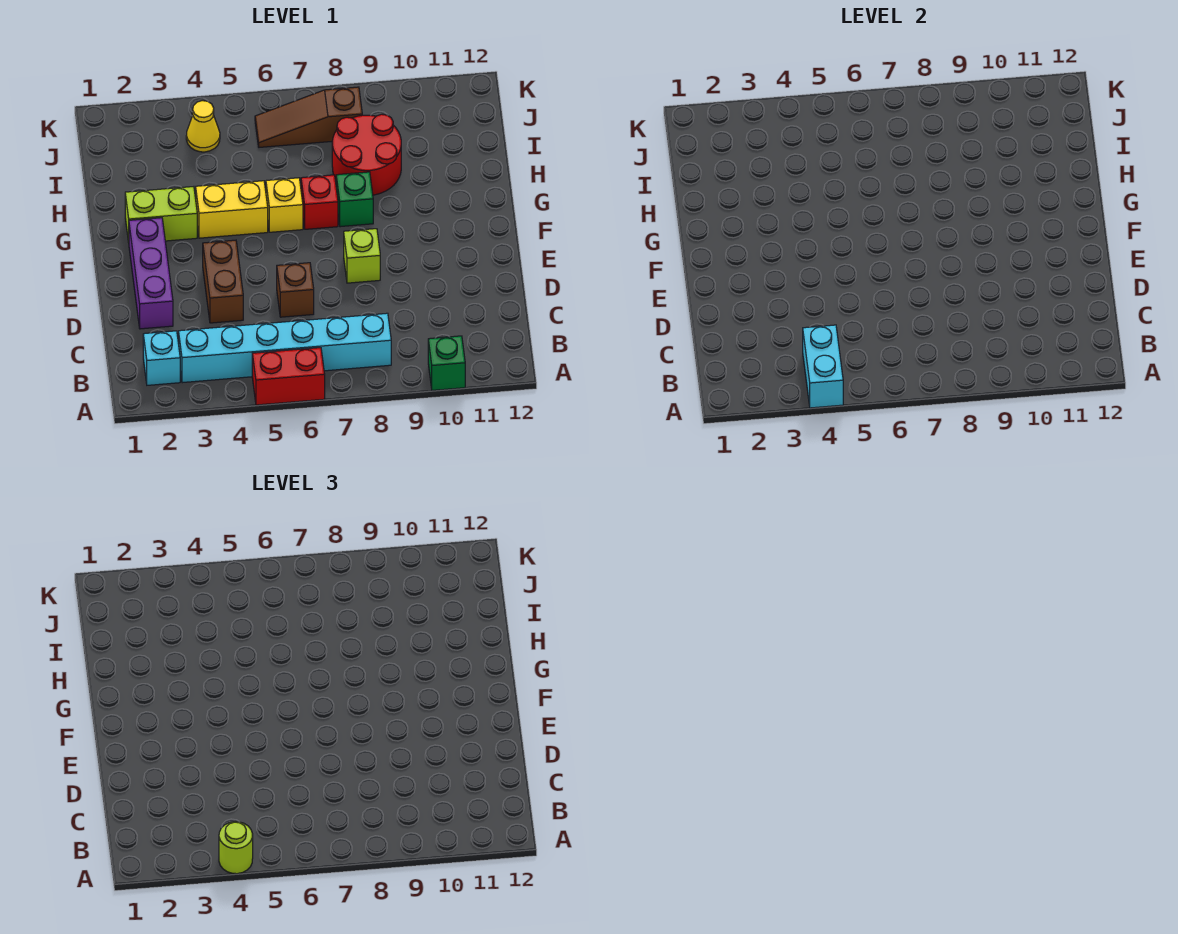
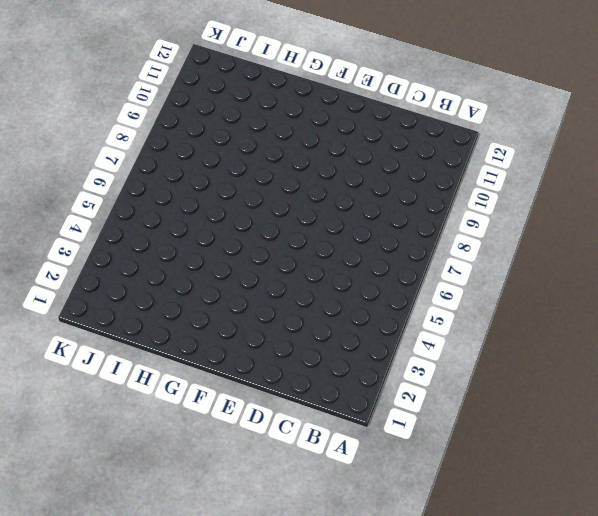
none -> red 1x2 brick [252,348,325,405]
none -> green 1x1 brick [428,336,465,390]
none -> cyan 1x1 brick [143,331,180,385]

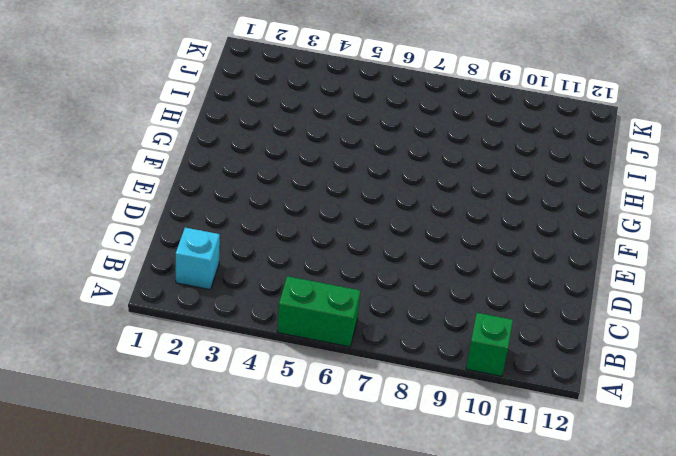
green 1x2 brick [277,276,360,347] -> red 1x2 brick [252,348,325,405]
none -> cyan 1x6 brick [179,313,391,383]
none -> purple 1x3 brick [129,218,173,329]
none -> brown 1x2 brick [203,240,243,323]

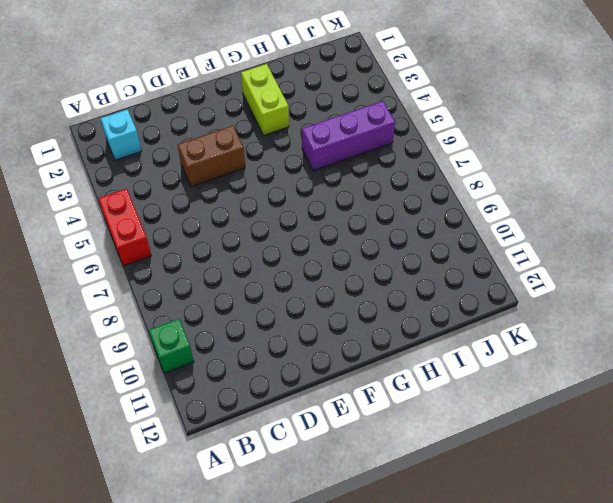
purple 1x3 brick [302,101,395,171] -> purple 1x3 brick moved to [129,218,173,329]
none -> cyan 1x6 brick [179,313,391,383]
none -> brown 1x1 brick [277,263,314,317]
none -> lime 1x1 brick [344,229,380,283]

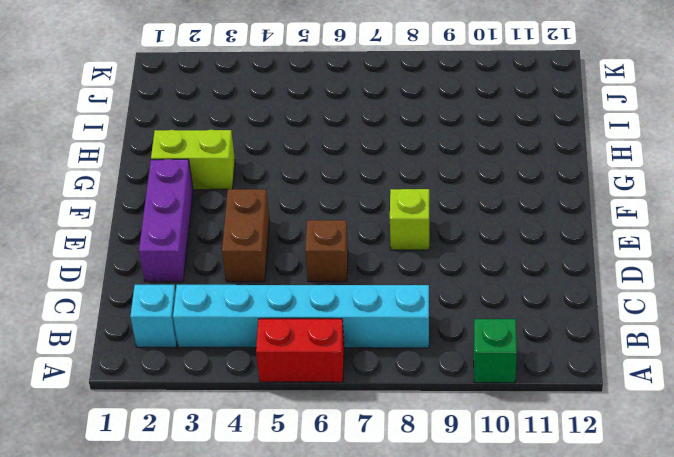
none -> yellow 1x2 brick [196,181,268,238]
none -> yellow 1x1 brick [266,178,303,232]
none -> red 1x1 brick [301,175,338,229]

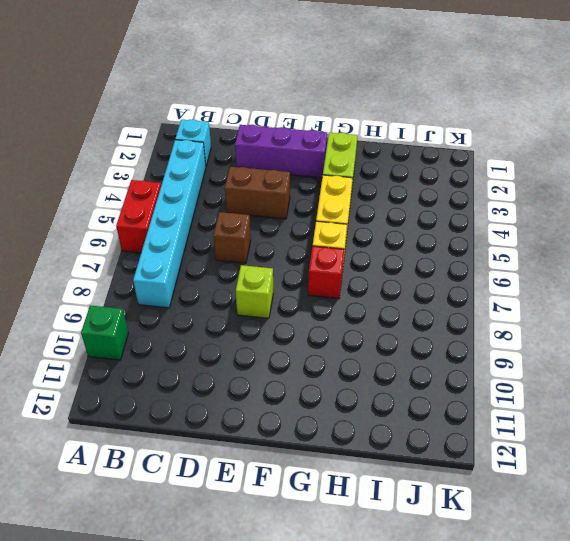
none -> green 1x1 brick [336,172,373,227]
none -> red 2x2 round brick [332,114,401,195]
none -> yellow 1x1 cone [186,101,220,152]

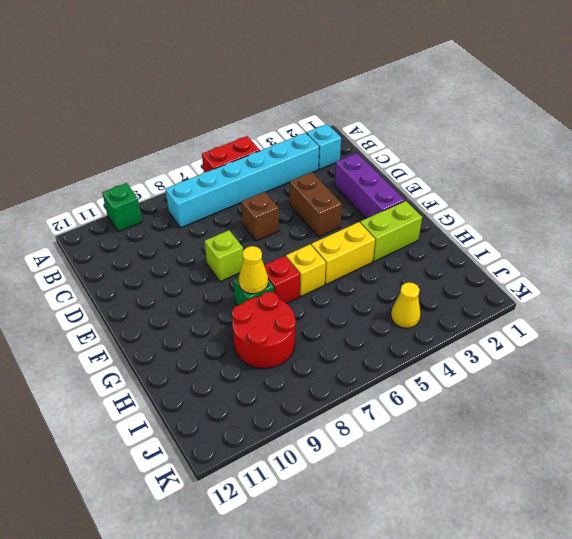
yellow 1x1 cone [239,246,268,294] -> none
none -> brown 1x3 slope [255,87,362,147]
none -> cyan 1x2 brick [803,325,843,408]
none -> lime 1x1 round brick [219,822,253,874]

